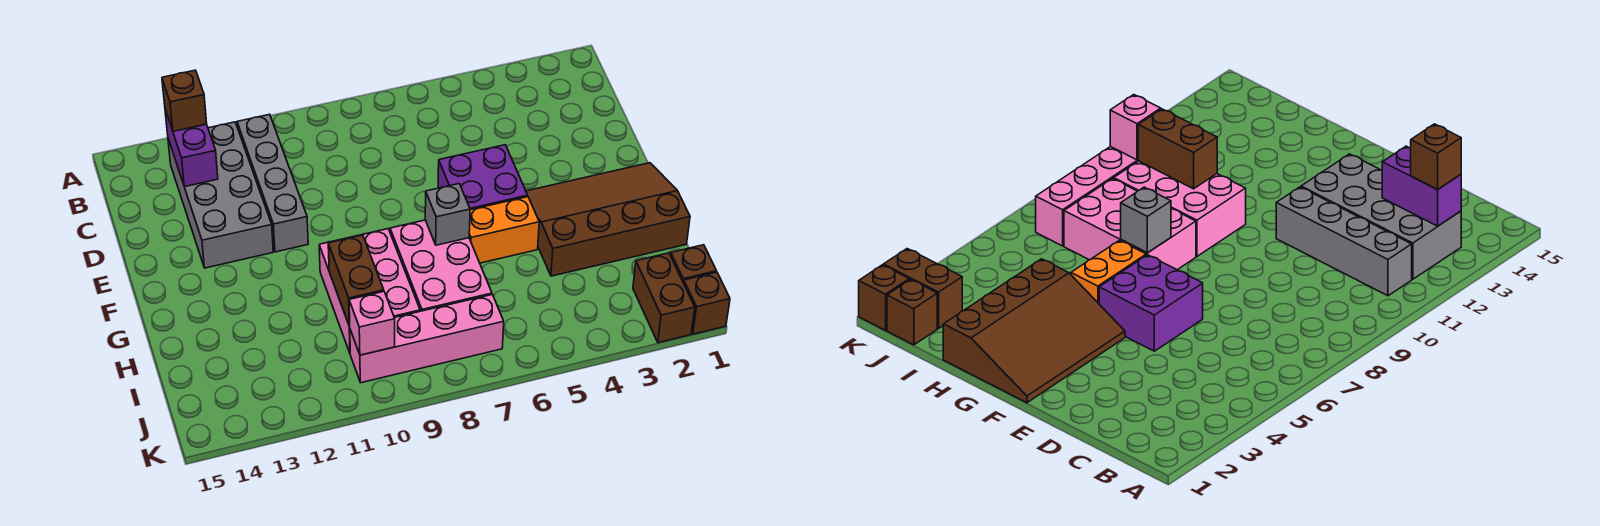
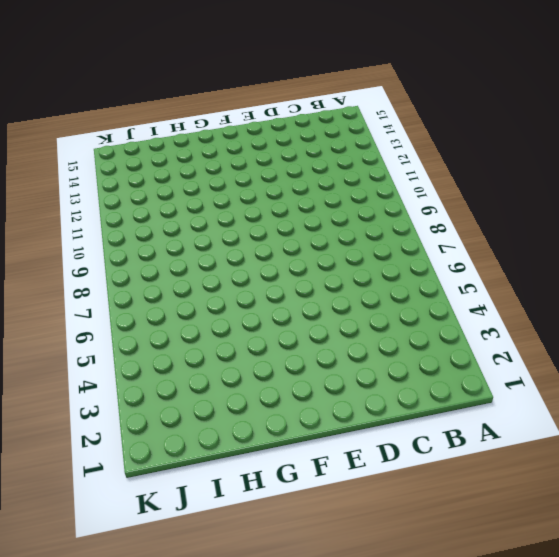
none -> grey 1x4 brick [237,114,308,252]
none -> grey 2x4 brick [168,122,273,268]
none -> purple 2x2 brick [438,145,528,210]

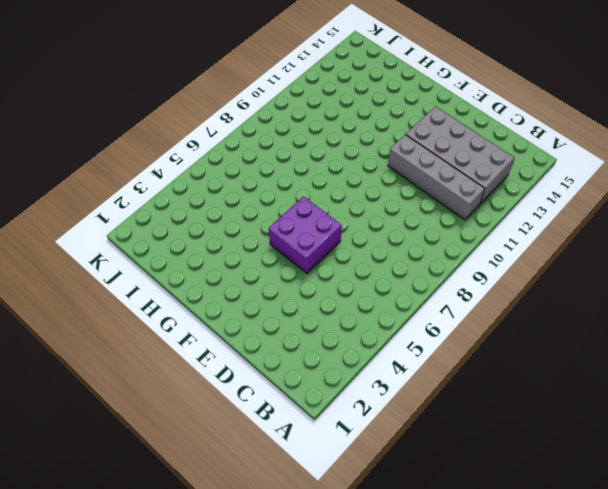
none -> brown 3x4 slope [526,163,690,276]
none -> orange 1x2 brick [469,197,539,263]
none -> pink 2x3 brick [390,220,492,311]

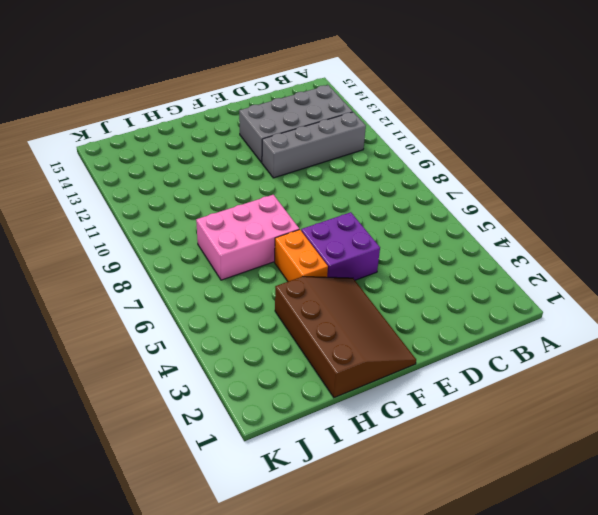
none -> pink 2x3 brick [319,229,420,353]
none -> brown 1x1 brick [670,245,717,283]
none -> brown 1x2 brick [633,253,695,343]

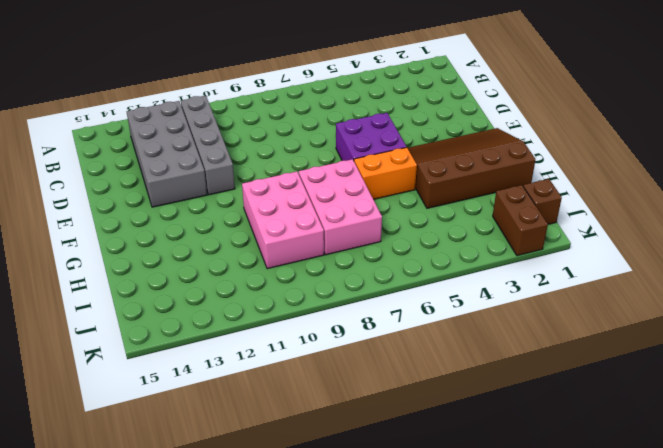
none -> pink 1x4 brick [350,295,504,383]
none -> brown 1x1 brick [684,272,730,334]
none -> purple 1x2 brick [165,109,218,187]

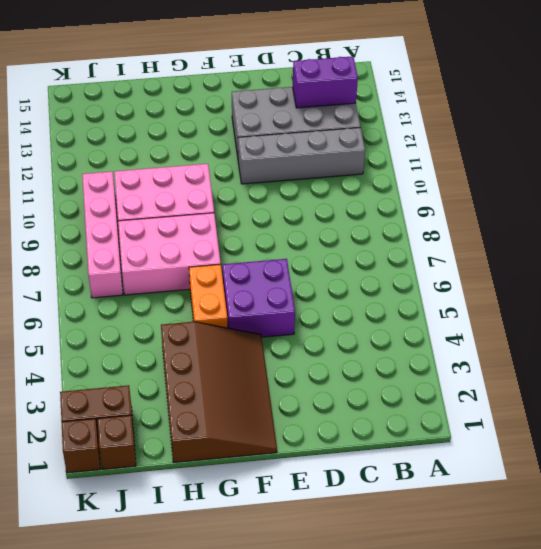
none -> grey 1x1 brick [425,184,470,245]
none -> brown 1x2 brick [328,235,384,326]
none -> pink 1x1 brick [349,291,395,355]

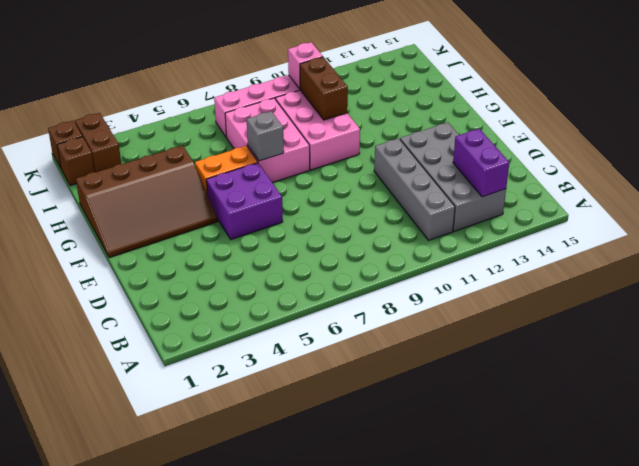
none -> brown 1x1 brick [162,70,207,131]

